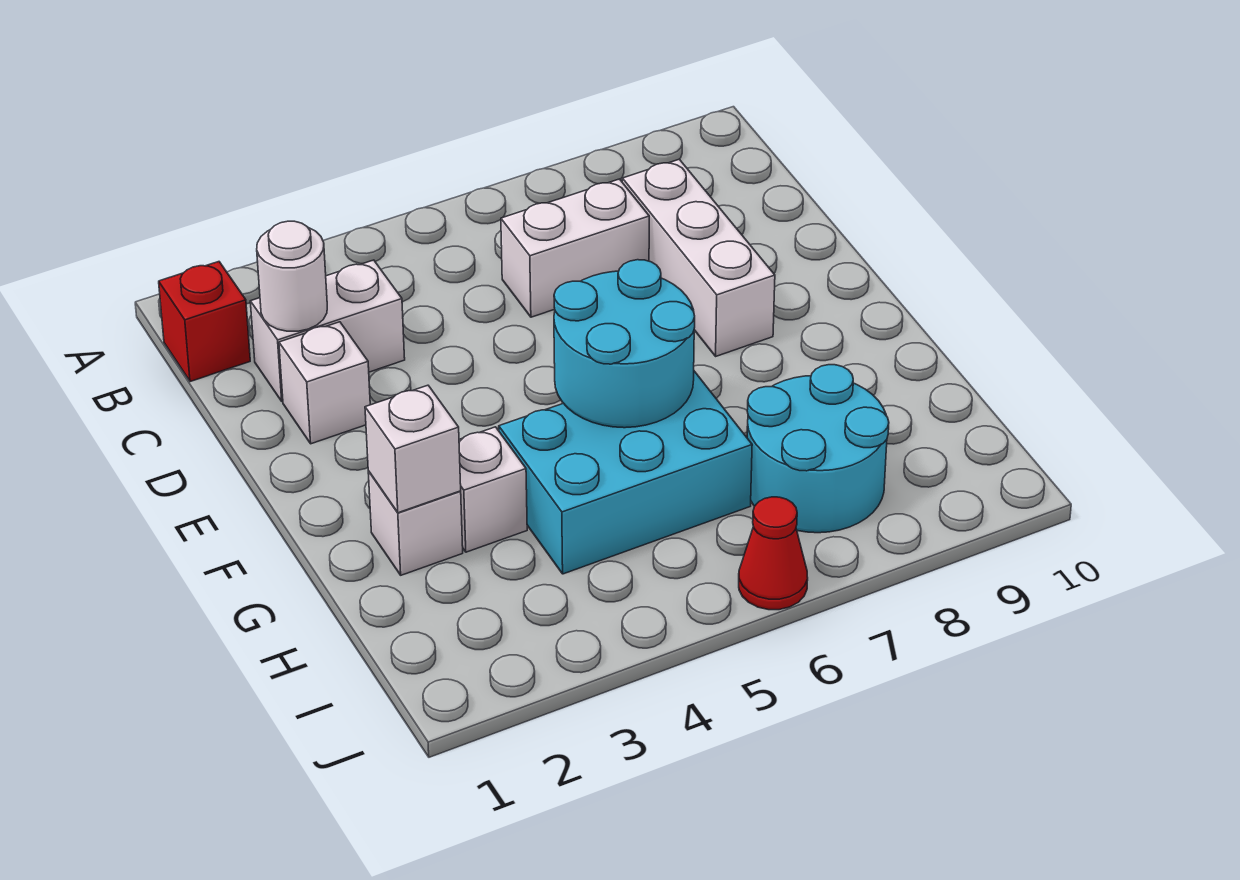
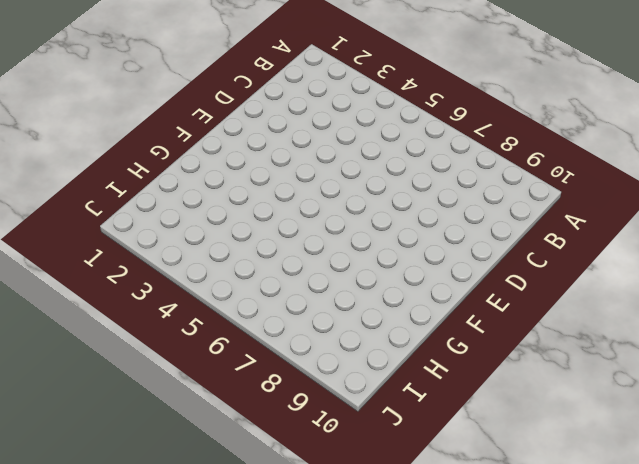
none -> red 1x1 brick [159,262,250,382]
none -> white 1x2 brick [250,260,405,402]
none -> white 1x2 brick [501,179,649,317]

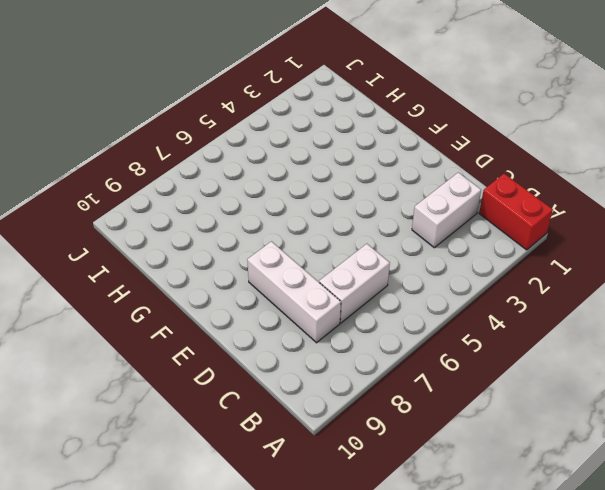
red 1x2 brick [479,174,553,250] -> red 1x1 brick [159,262,250,382]
none -> white 1x1 brick [279,322,370,444]
none -> white 1x1 brick [368,471,463,575]
none -> white 1x1 brick [459,427,527,552]

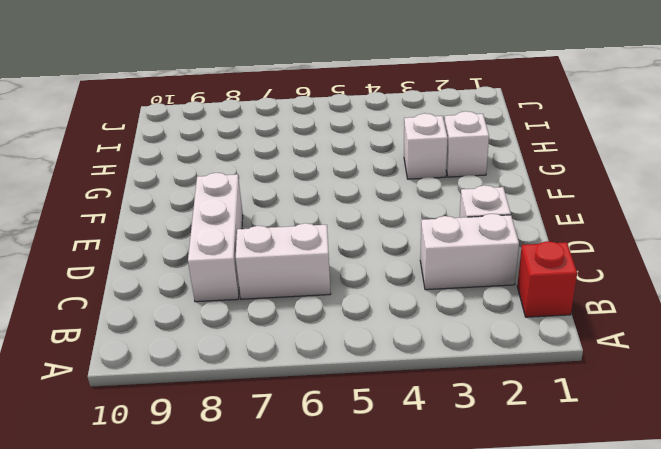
none -> cyan 2x3 brick [499,371,752,574]
none -> cyan 2x2 round brick [747,365,889,533]
none -> red 1x1 cone [739,497,808,610]

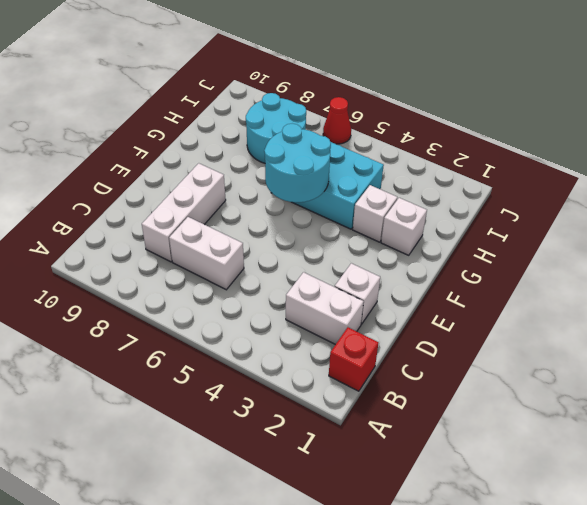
none -> white 1x1 round brick [257,221,327,331]
none -> white 1x1 brick [365,385,461,513]

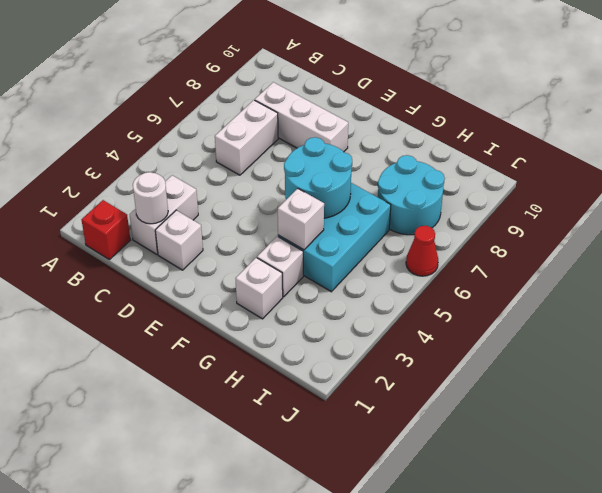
white 1x1 brick [278,189,324,250] -> white 1x1 brick moved to [365,385,461,513]

